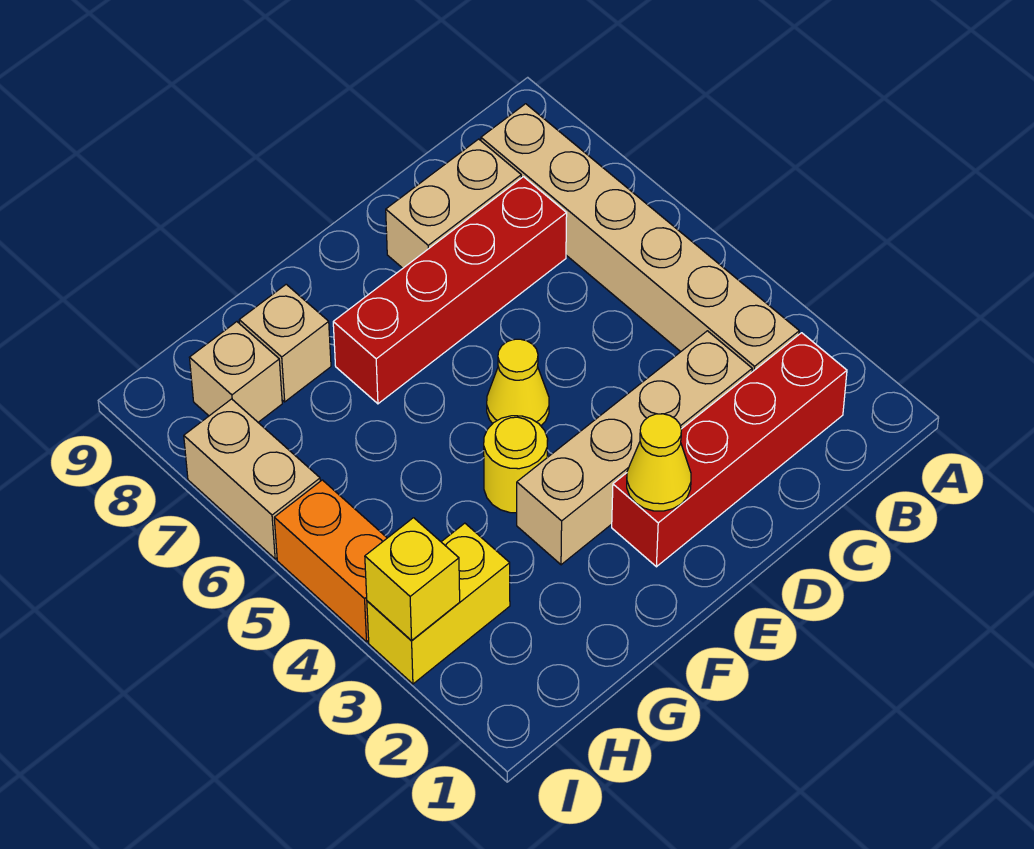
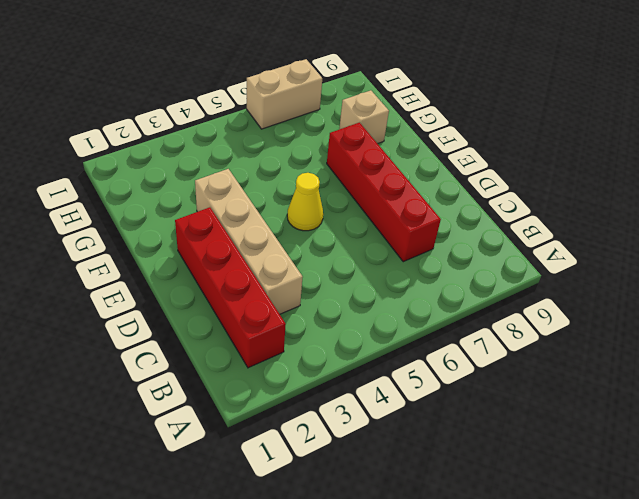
none -> tan 1x6 brick [481,104,799,372]
none -> tan 1x2 brick [386,139,521,268]
none -> yellow 1x1 round brick [484,416,548,513]

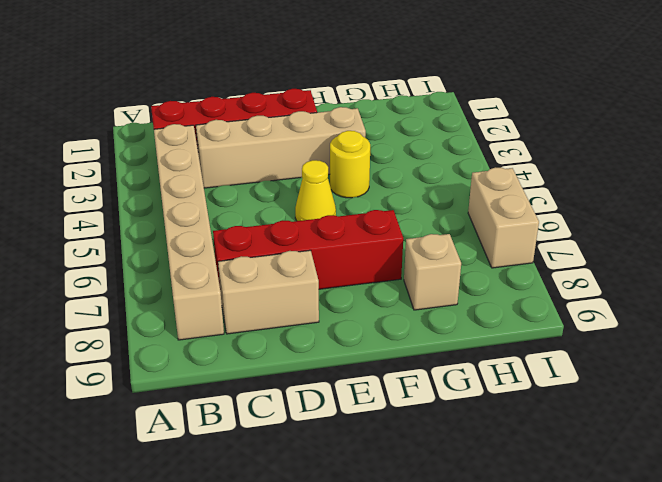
none -> yellow 1x2 brick [367,523,510,684]
none -> tan 1x1 brick [190,322,282,422]
none -> orange 1x2 brick [274,480,387,642]

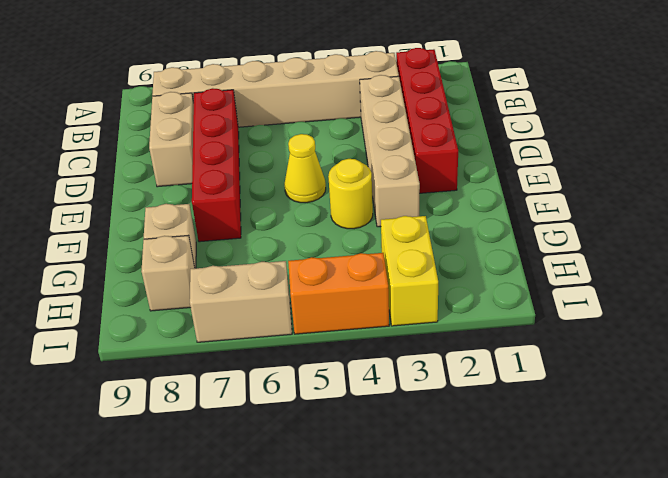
none -> yellow 1x1 cone [627,414,691,511]
none -> yellow 1x1 brick [365,518,460,640]

